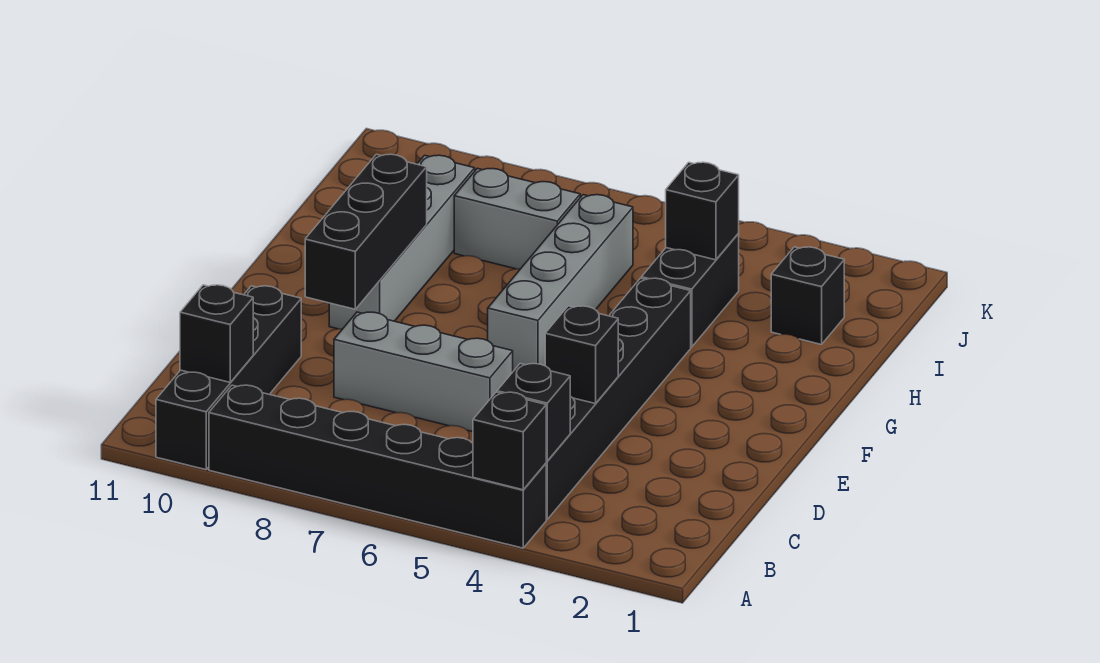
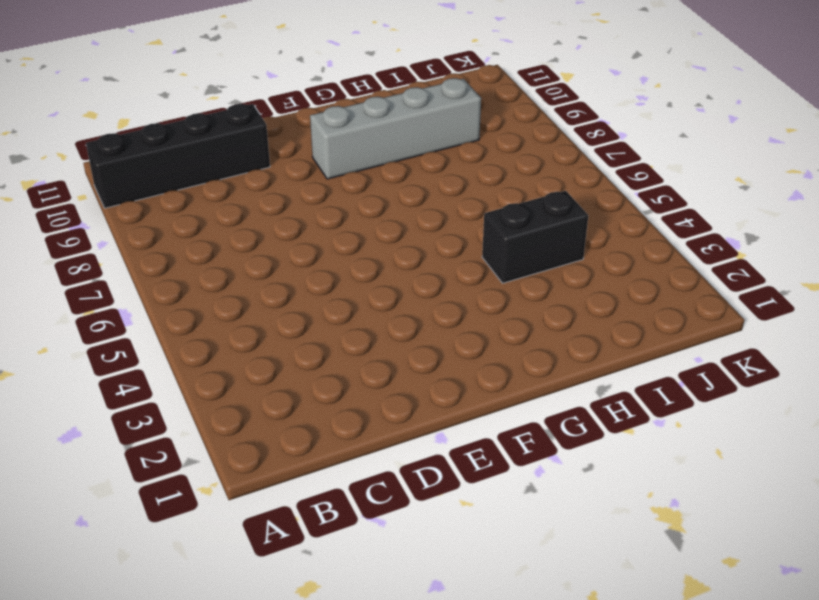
none -> black 1x6 brick [209,385,546,548]
none -> black 1x6 brick [546,278,691,519]
none -> grey 1x3 brick [334,312,513,432]

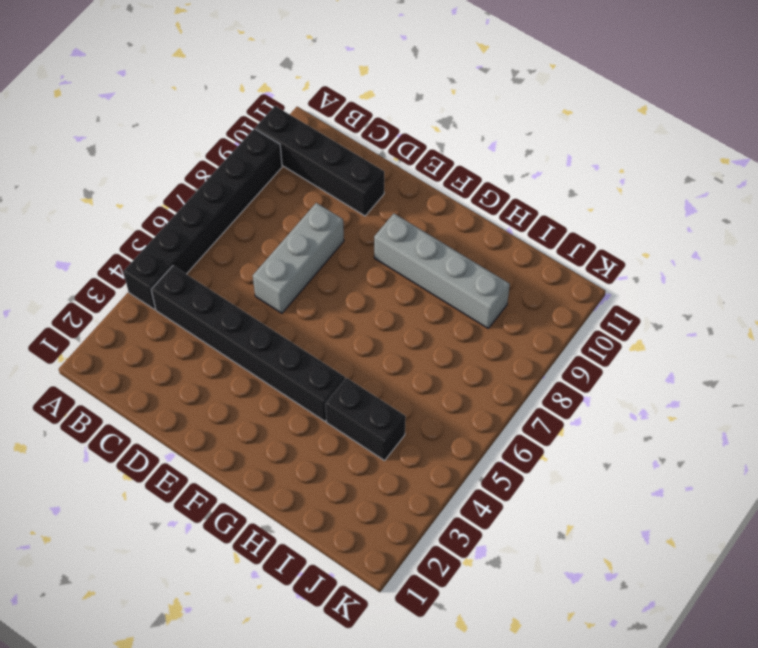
none -> grey 1x4 brick [488,195,633,371]
none -> black 1x1 brick [771,247,844,345]
none -> grey 1x2 brick [454,168,580,269]

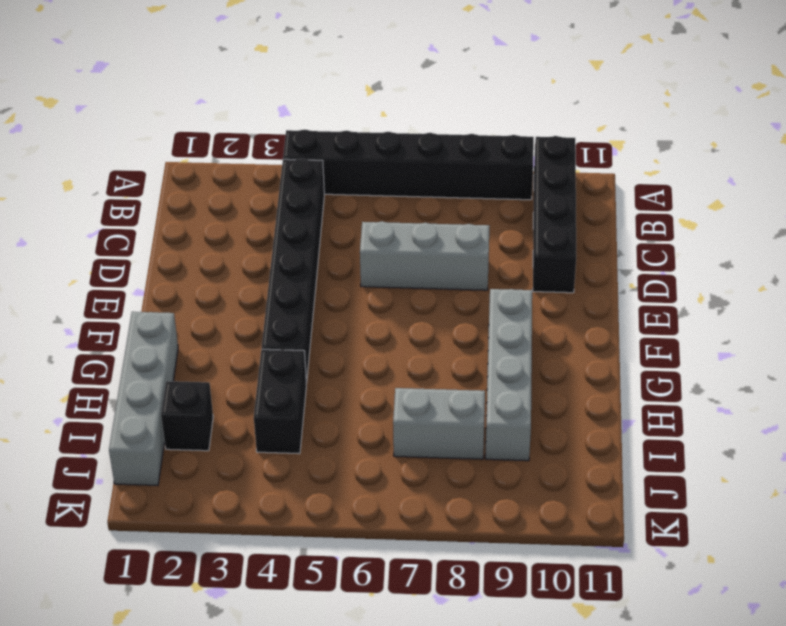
grey 1x4 brick [109,312,178,485] -> grey 1x4 brick moved to [488,195,633,371]
none -> black 1x1 brick [473,392,546,490]
none -> black 1x1 brick [497,364,570,461]
none -> black 1x1 brick [180,285,253,382]

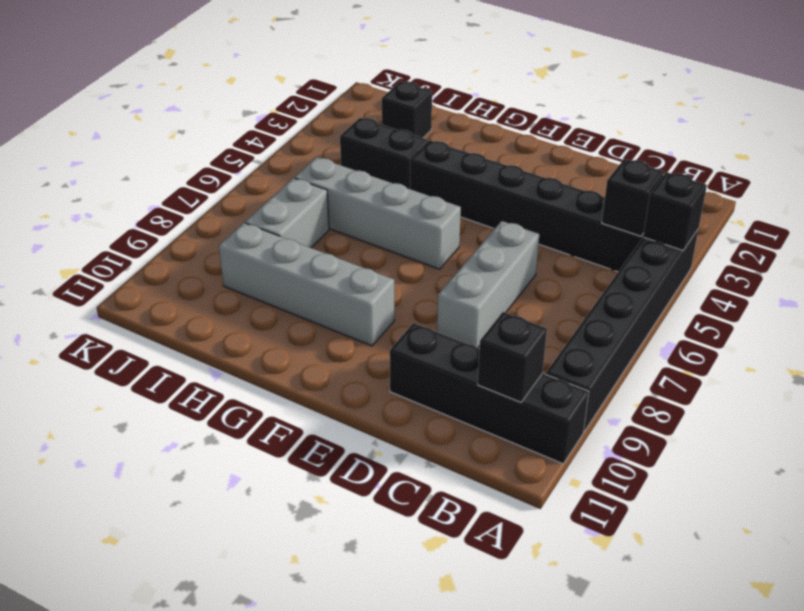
none -> black 1x1 brick [545,306,618,404]
none -> black 1x3 brick [305,154,427,309]
none -> black 1x1 brick [666,162,739,260]

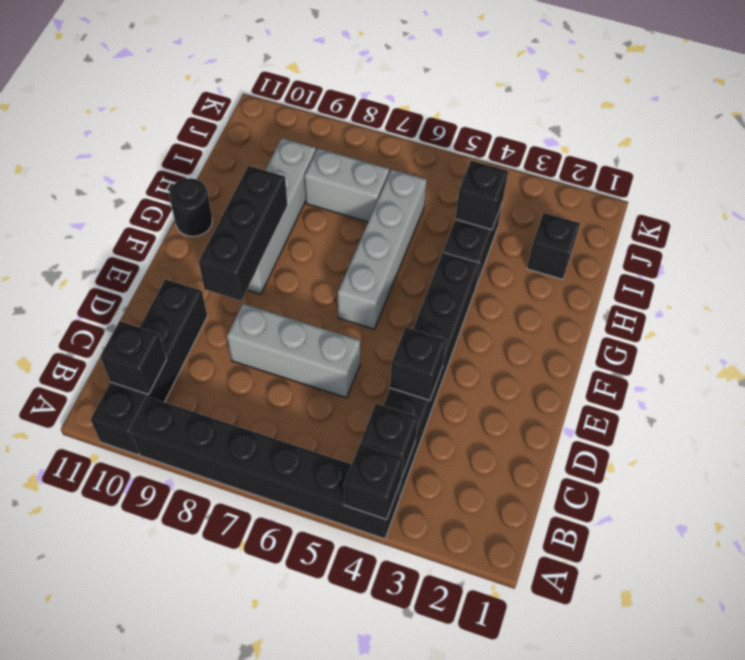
black 1x1 round brick [169,178,212,237] -> none

